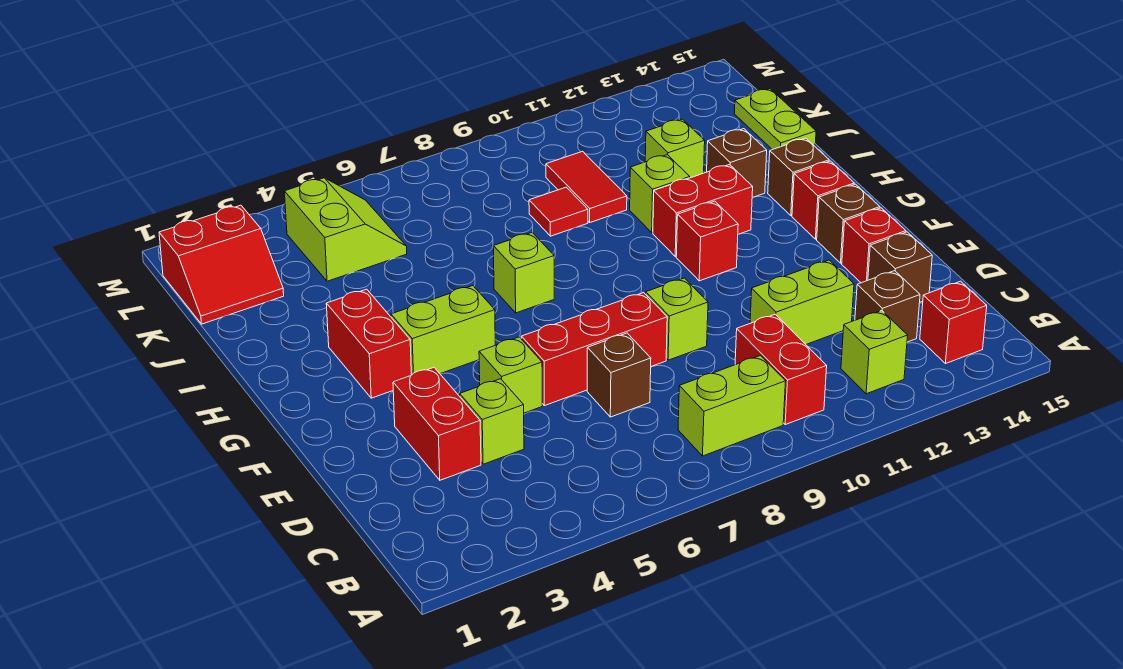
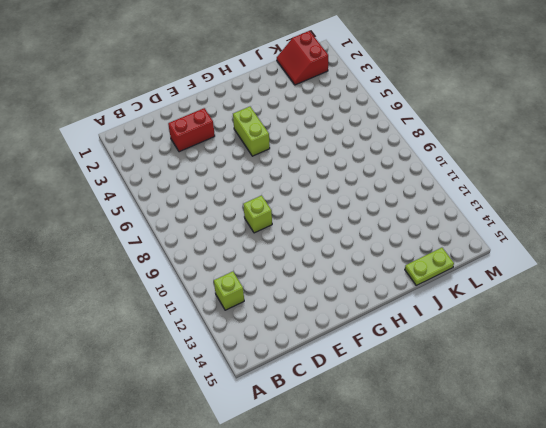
none -> lime 1x2 brick [678,356,786,456]
none -> red 1x2 brick [735,314,827,425]
none -> red 1x1 brick [920,281,987,364]
none -> brown 1x1 brick [855,271,920,342]

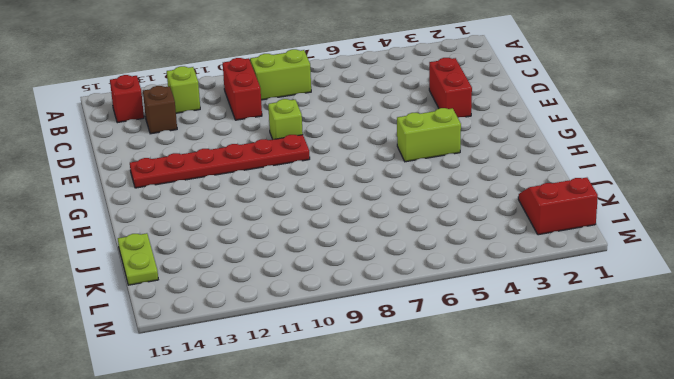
red 1x6 plate [130,135,310,188] -> brown 1x1 brick [817,184,880,263]
none -> lime 1x1 brick [460,379,524,464]
none -> brown 1x1 brick [587,333,651,417]
none -> lime 1x2 brick [750,260,854,344]
none -> brown 1x1 brick [868,232,932,302]

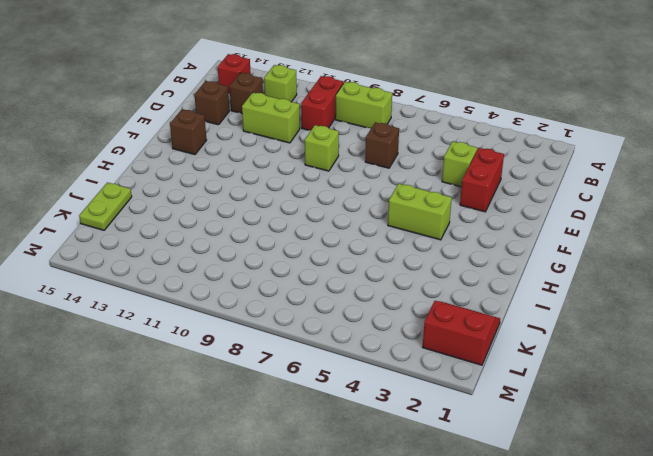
none -> lime 1x1 brick [479,337,542,413]
none -> red 1x3 brick [521,293,667,406]
none -> red 1x1 brick [842,208,906,283]
none -> red 1x2 brick [326,289,411,398]

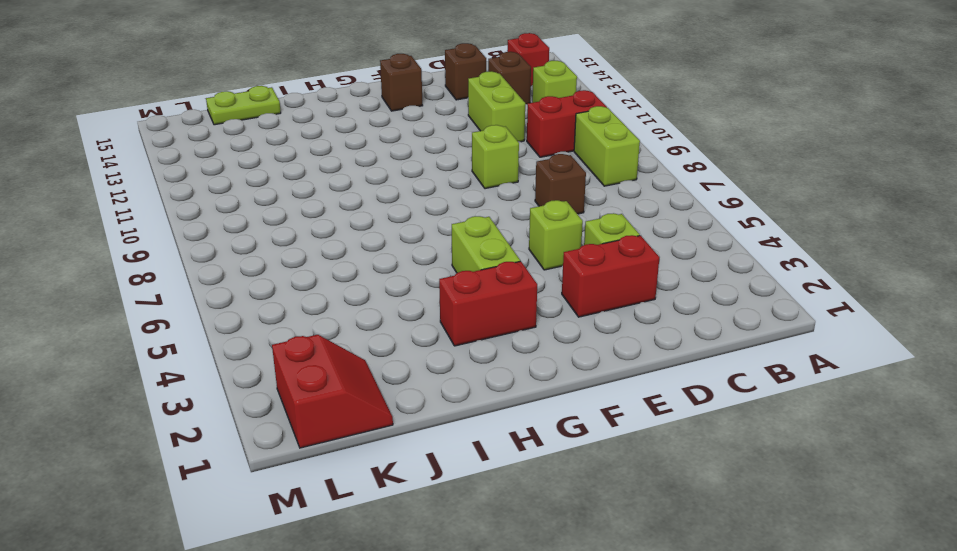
none -> red 1x3 brick [521,293,667,406]
none -> red 1x1 brick [842,208,906,283]
none -> red 1x1 brick [676,201,738,281]
none -> red 1x1 brick [792,161,854,239]

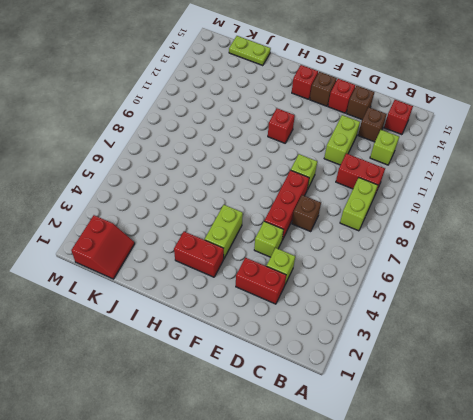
none -> lime 1x1 brick [493,233,554,313]
none -> red 1x2 brick [653,165,753,256]
none -> brown 1x1 brick [768,138,829,216]
none -> lime 1x1 brick [630,155,690,233]

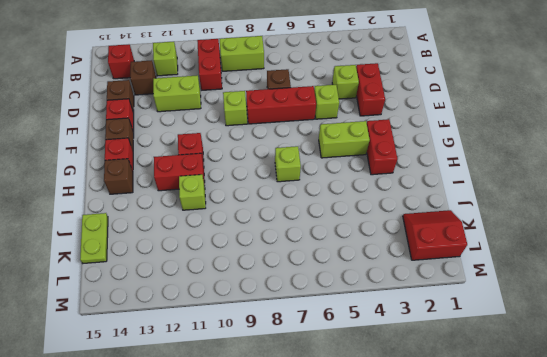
none -> brown 1x1 brick [707,129,767,198]
none -> red 1x1 tile [529,187,588,236]
none -> red 1x2 tile [546,151,627,222]
none -> lime 1x1 brick [645,119,705,178]

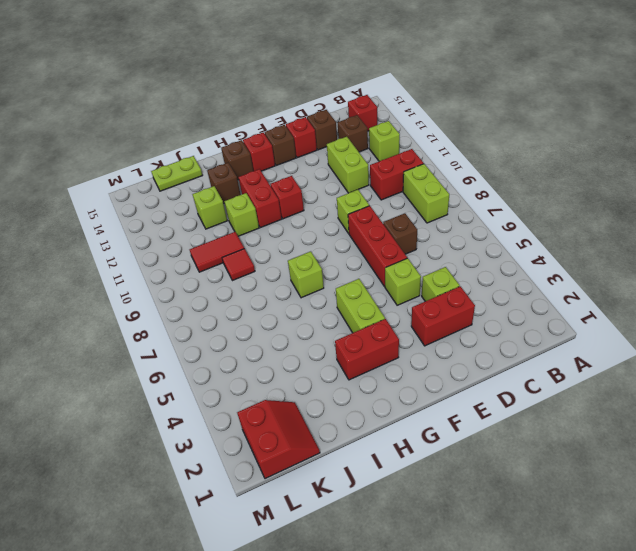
none -> lime 2x2 slope [284,178,407,281]

